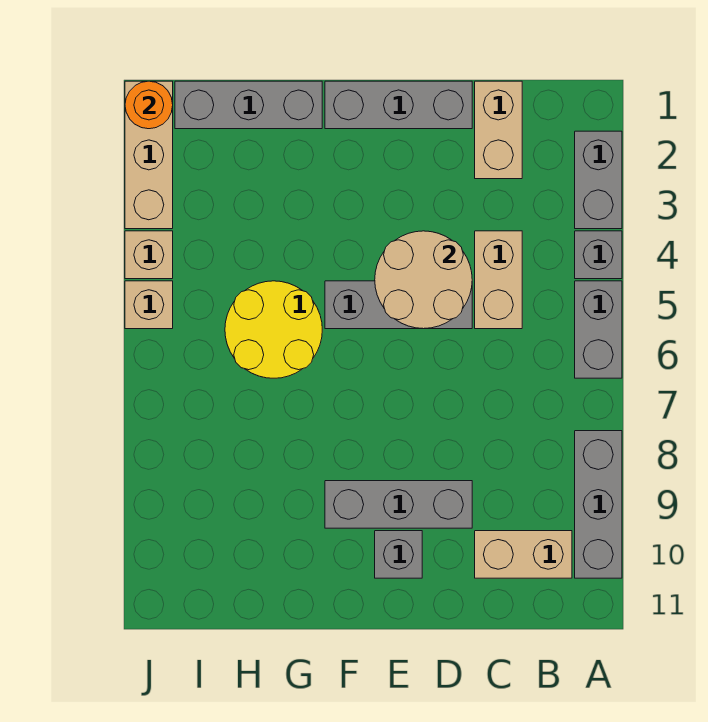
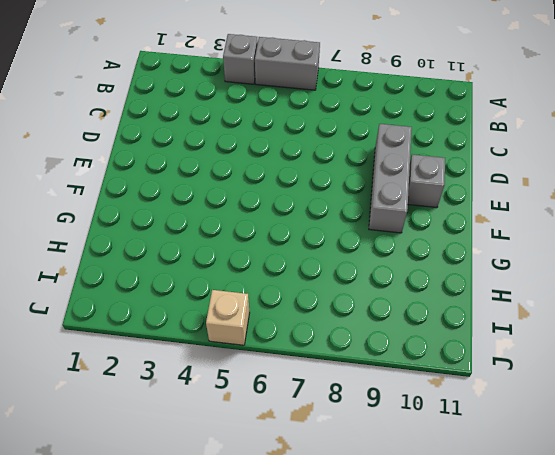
none -> grey 1x2 brick [575,131,622,229]
none -> grey 1x3 brick [575,431,622,578]
none -> tan 1x2 brick [475,531,572,578]

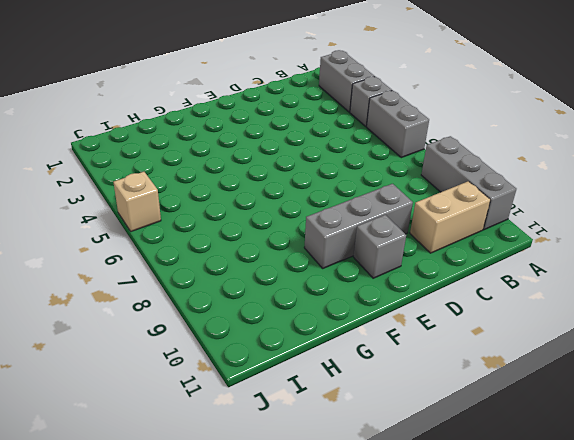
none -> tan 1x2 brick [475,81,522,179]
none -> tan 1x2 brick [475,231,522,329]
none -> grey 1x3 brick [325,81,472,129]

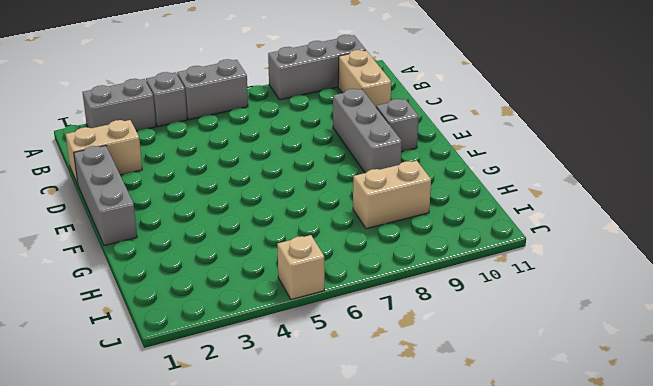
tan 1x2 brick [353,161,431,229] -> tan 1x2 brick moved to [475,231,522,329]
none -> grey 1x3 brick [325,281,472,329]
none -> grey 1x3 brick [175,81,322,129]
none -> yellow 2x2 round brick [225,281,322,378]

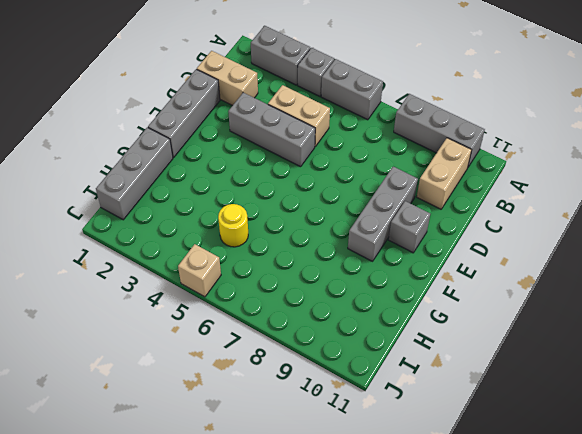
grey 1x3 brick [228,93,315,167] -> grey 1x3 brick turned to [325,281,472,329]
yellow 1x1 round brick [218,204,248,247] -> yellow 2x2 round brick [225,281,322,378]
none -> tan 1x3 brick [125,81,173,229]
none -> tan 1x1 brick [125,231,173,279]
none -> tan 2x2 round brick [375,231,472,329]

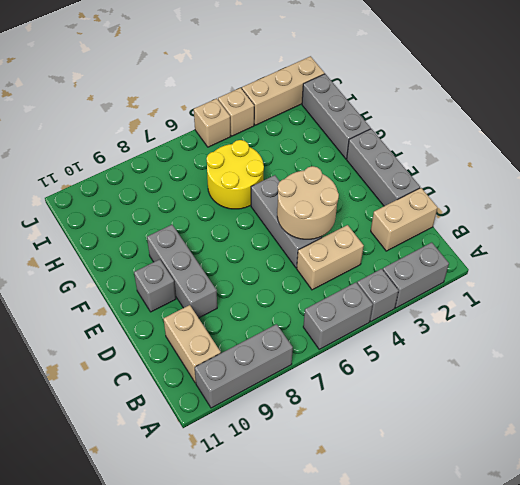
none -> orange 1x1 round brick [125,81,173,129]

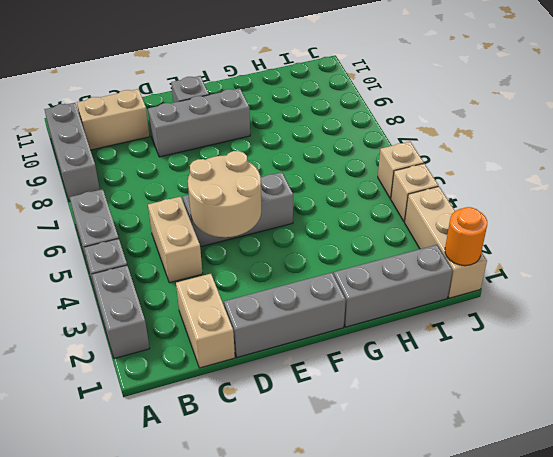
none -> yellow 2x2 round brick [225,281,322,378]

